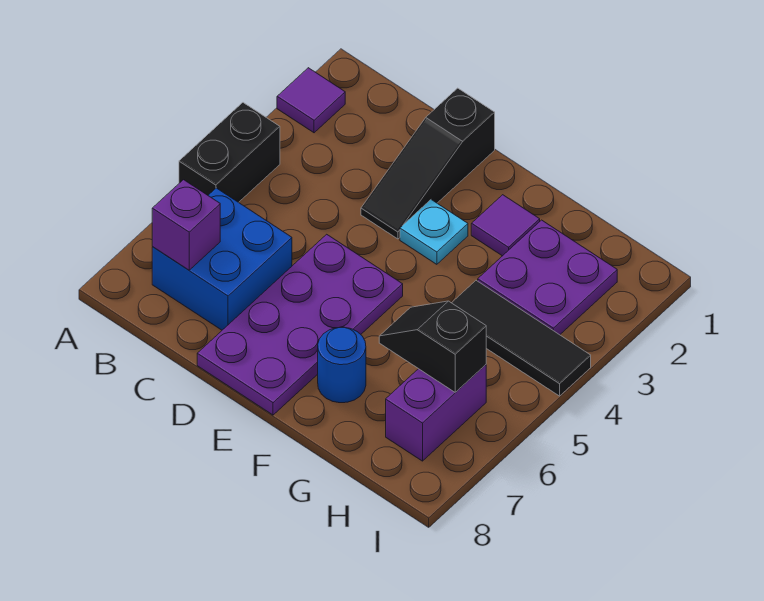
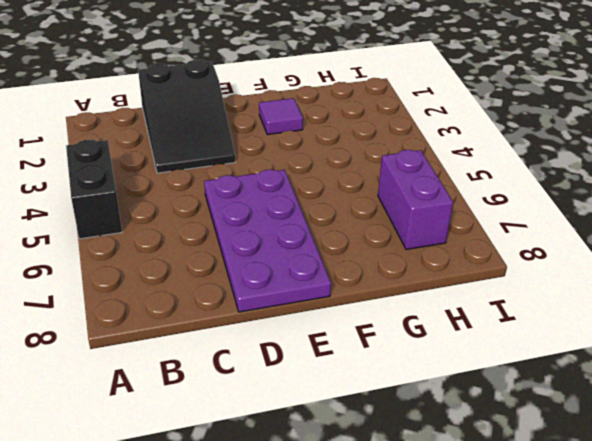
black 2x3 slope [138,60,235,173] -> black 1x3 slope [361,88,495,239]
none -> purple 1x1 tile [277,68,345,133]
none -> blue 2x2 brick [152,188,292,330]
none -> cyan 1x1 plate [400,200,468,264]

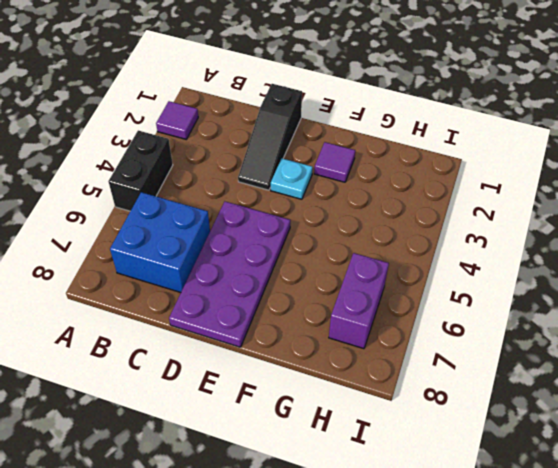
none -> blue 1x1 round brick [318,327,366,403]
none -> purple 2x2 plate [478,220,617,335]
none -> black 1x3 tile [452,281,591,396]

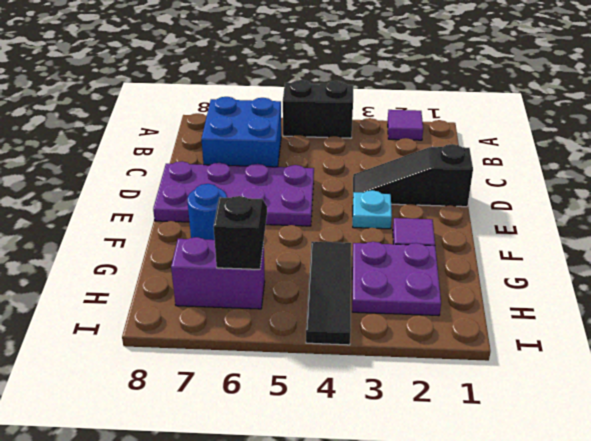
none -> purple 1x1 brick [152,180,220,270]

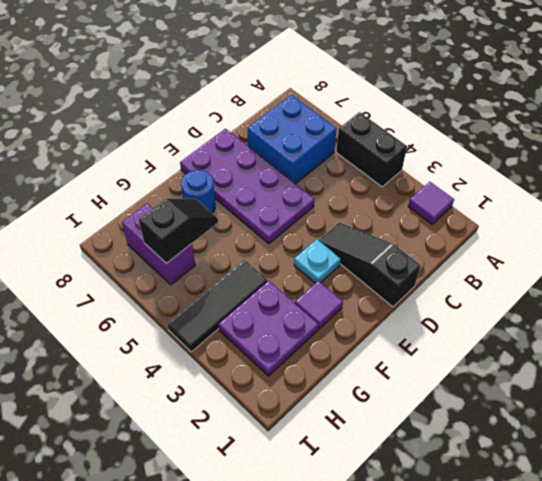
none -> purple 1x1 brick [152,180,220,270]

